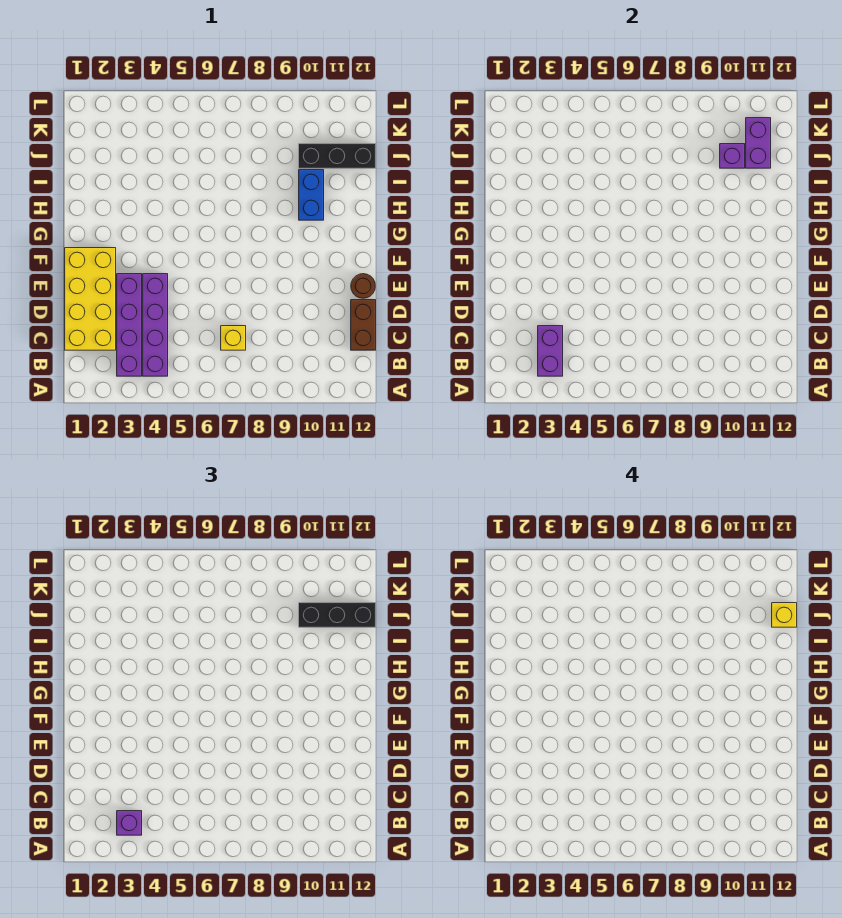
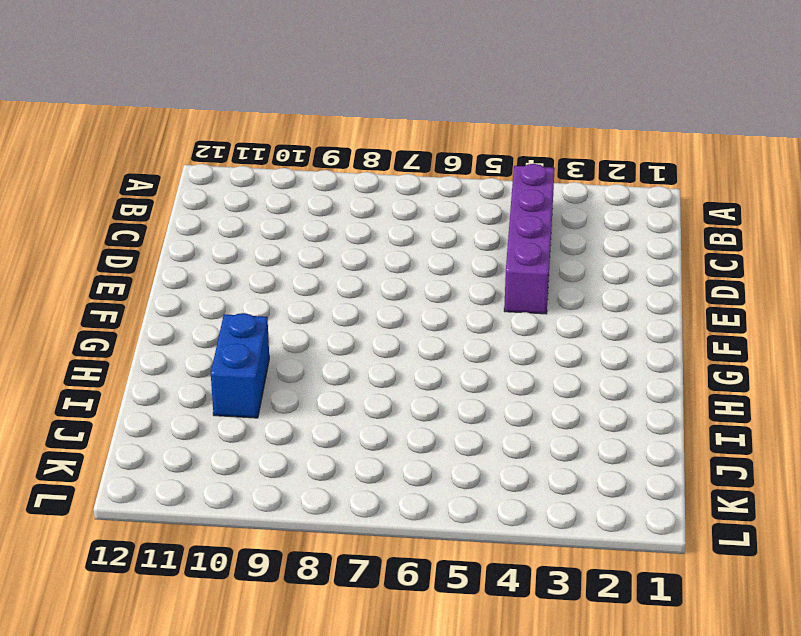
none -> purple 1x4 brick [117,274,142,376]
none -> yellow 2x4 brick [65,248,116,350]
none -> yellow 1x1 brick [221,326,246,350]

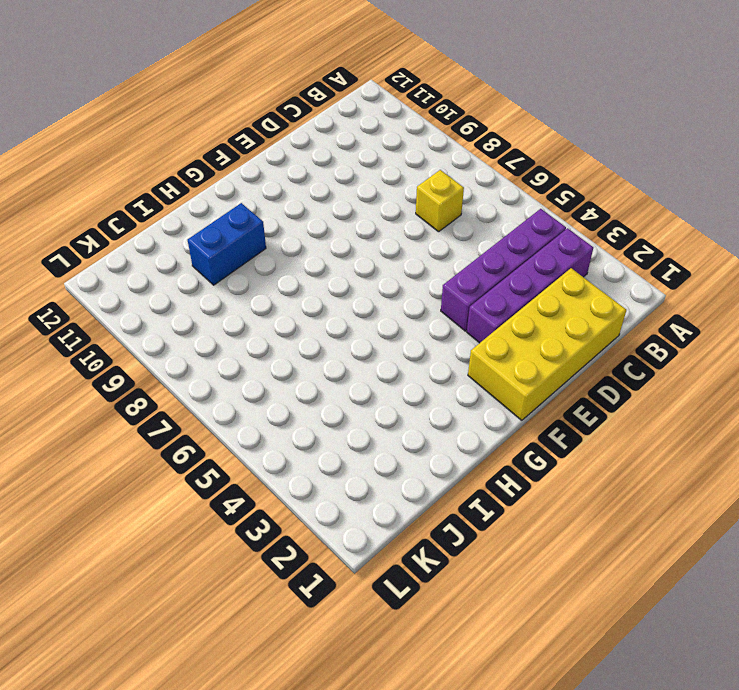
none -> brown 1x2 brick [351,300,376,350]
none -> brown 1x1 round brick [351,274,375,298]
none -> black 1x3 brick [299,144,376,168]

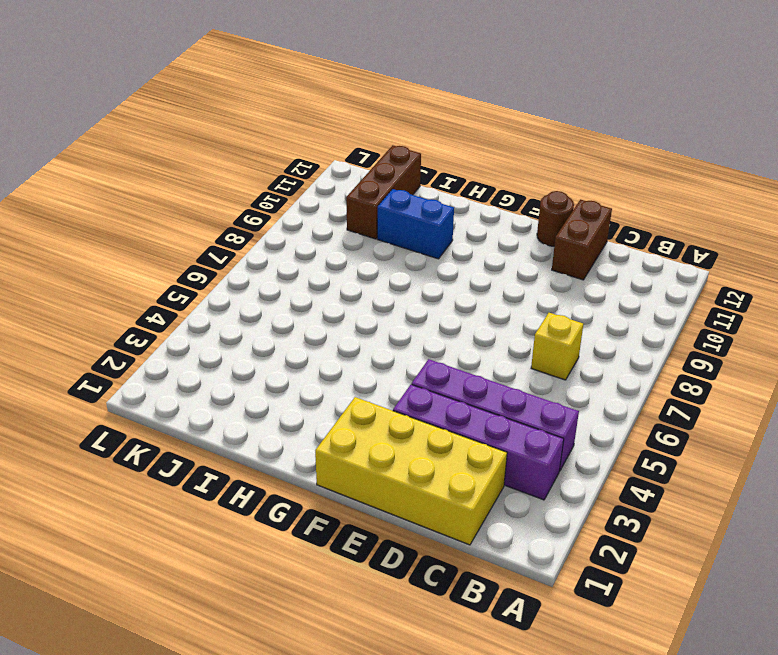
brown 1x2 brick [552,200,612,280] -> brown 1x2 brick turned to [351,300,376,350]
brown 1x3 brick [346,145,421,239] -> black 1x3 brick [299,144,376,168]
none -> purple 1x2 brick [538,326,563,376]
none -> purple 1x1 brick [720,144,745,168]
none -> purple 1x2 brick [746,118,771,168]

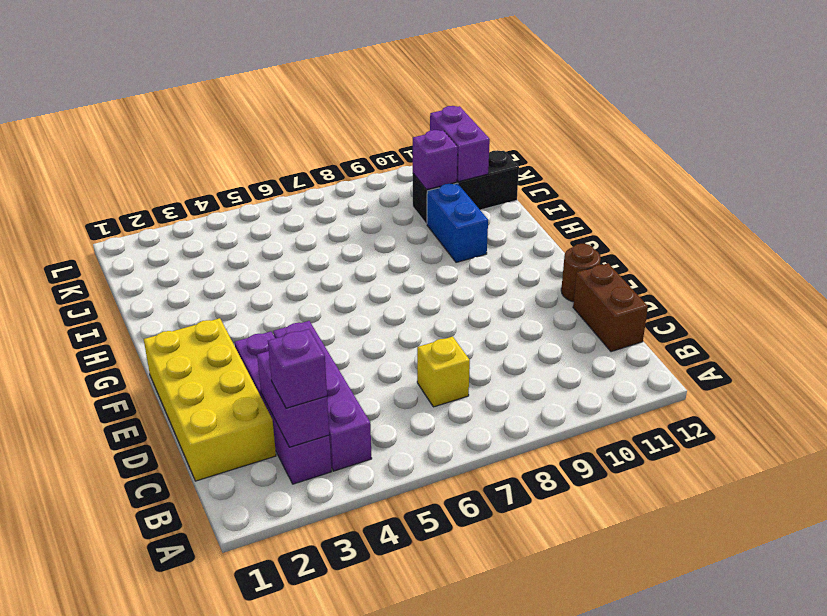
none -> black 1x3 brick [299,603,376,627]
none -> yellow 1x1 brick [772,603,797,627]

